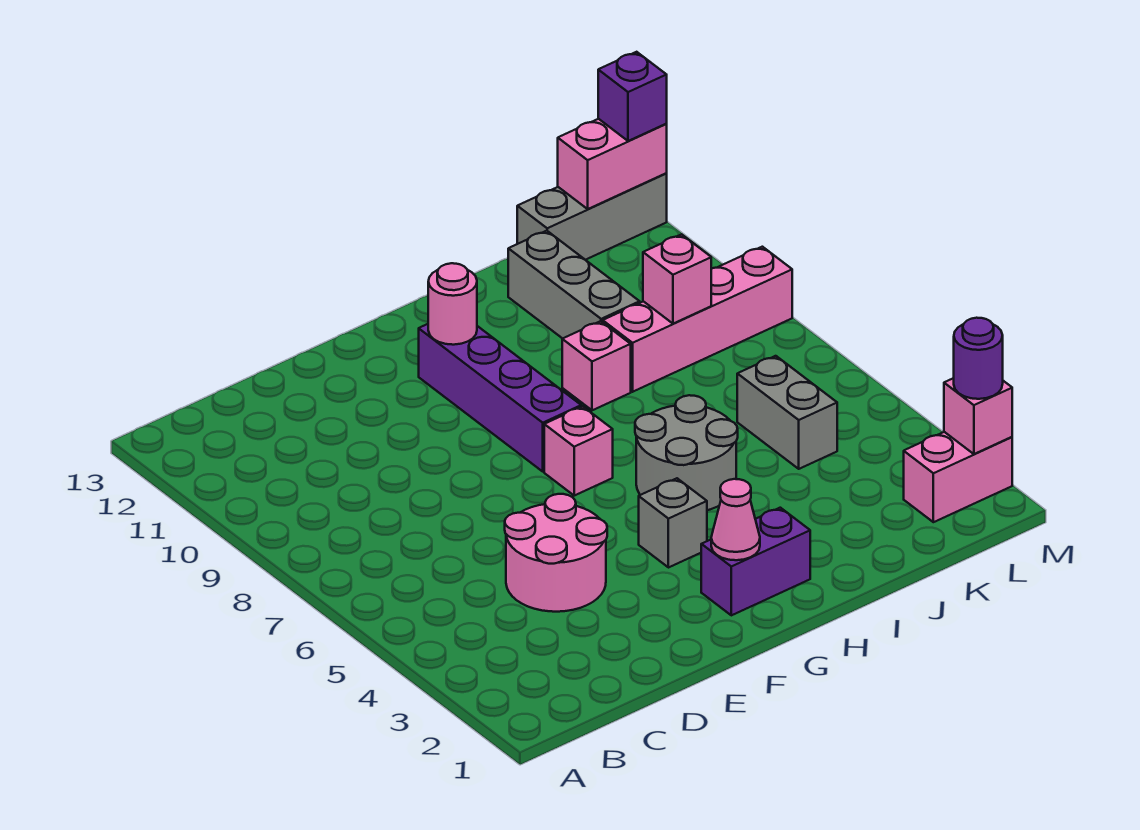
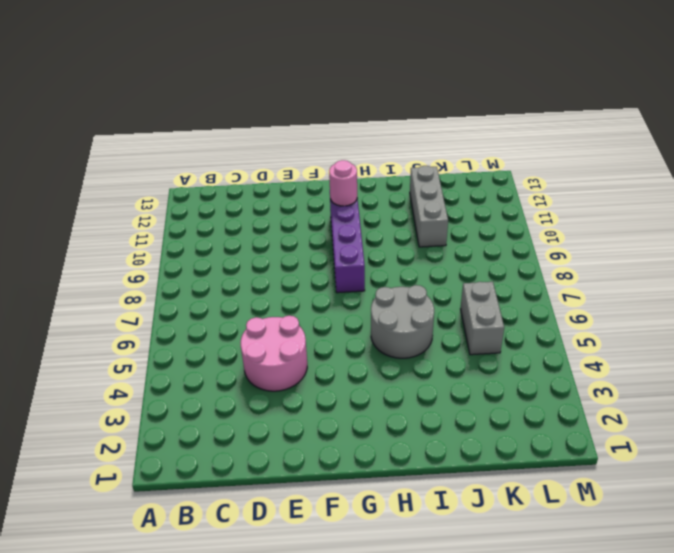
none -> purple 1x2 brick [701,508,810,615]
none -> grey 1x1 brick [639,478,707,568]
none -> pink 1x1 brick [544,406,613,496]

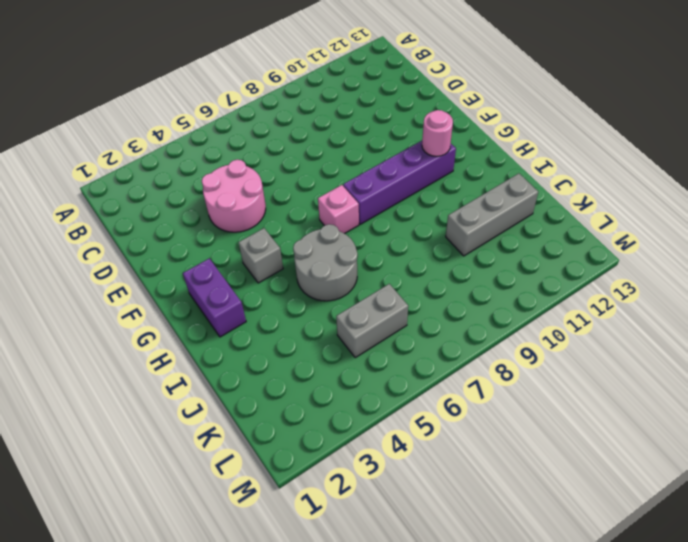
none -> pink 1x1 brick [562,321,631,410]
none -> pink 1x4 brick [603,247,792,392]
none -> grey 1x3 brick [517,173,667,260]

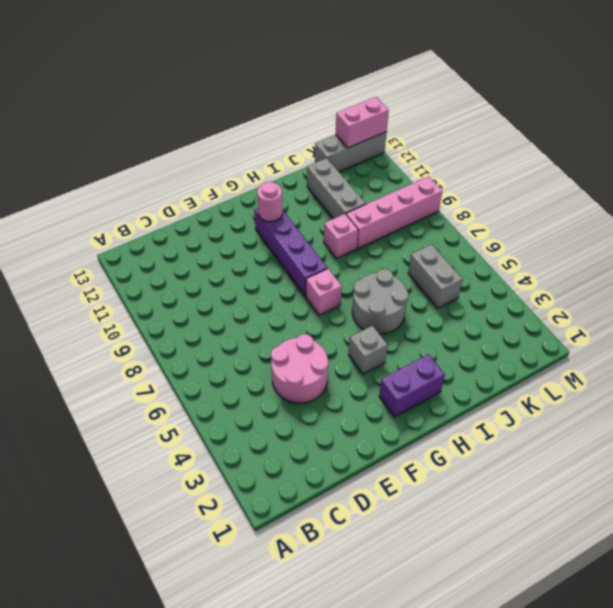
none -> pink 1x2 brick [904,432,1012,522]
none -> pink 1x1 cone [711,479,760,560]
none -> pink 1x1 brick [643,234,711,324]

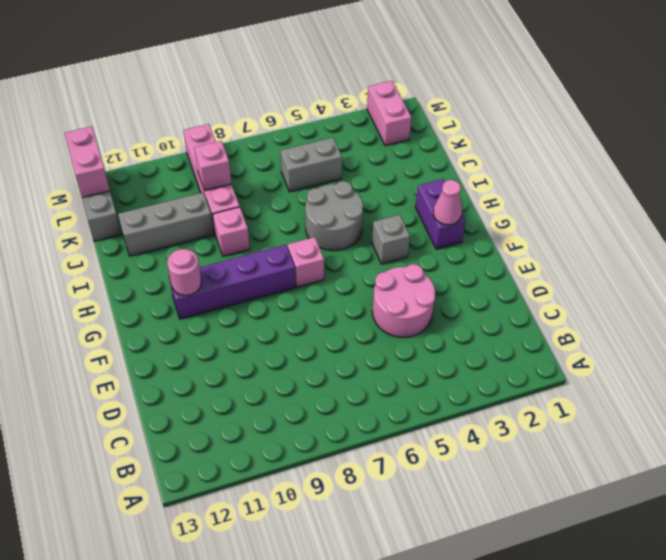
none -> pink 1x1 brick [944,378,1012,454]
none -> purple 1x1 round brick [954,318,1003,399]
none -> purple 1x1 brick [598,52,667,141]

